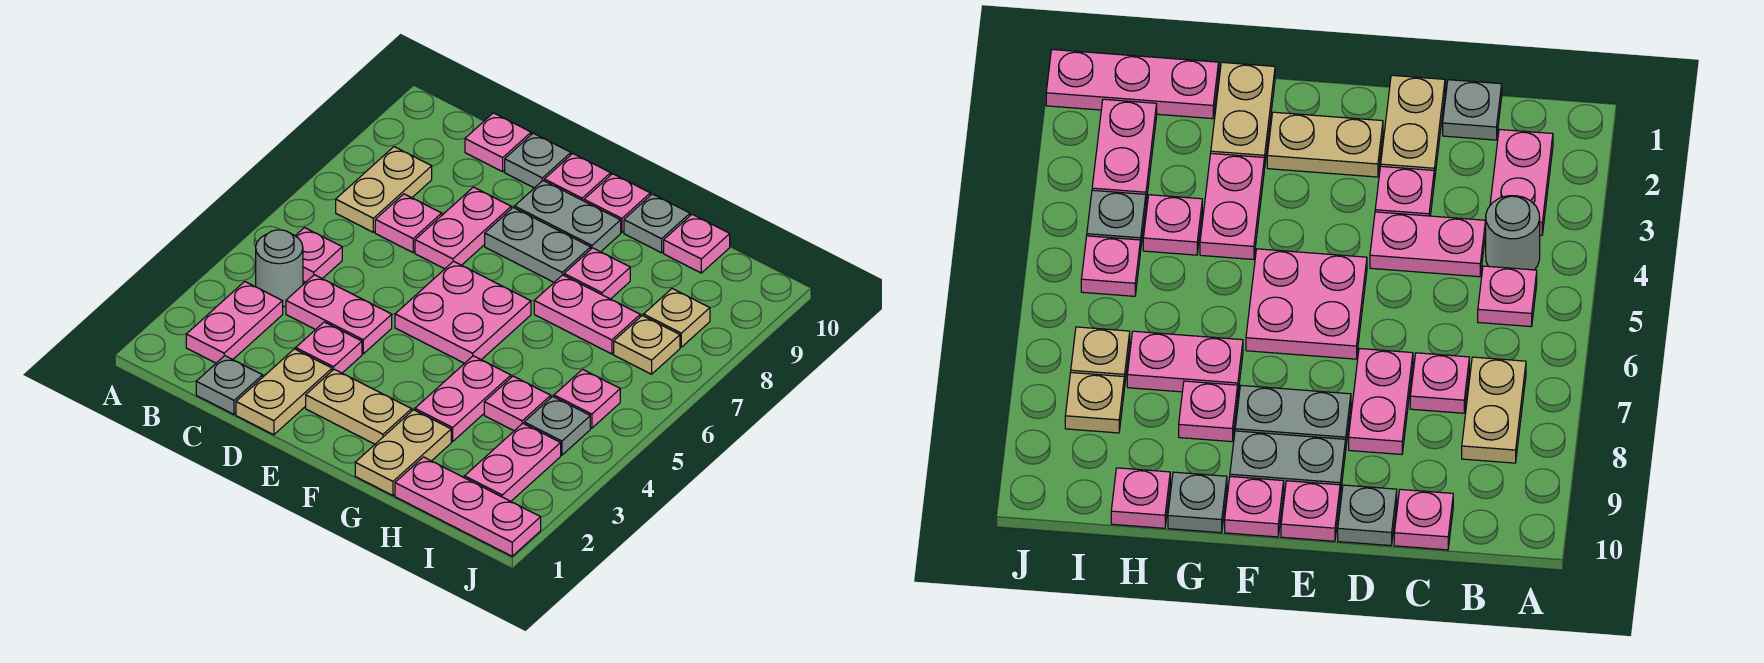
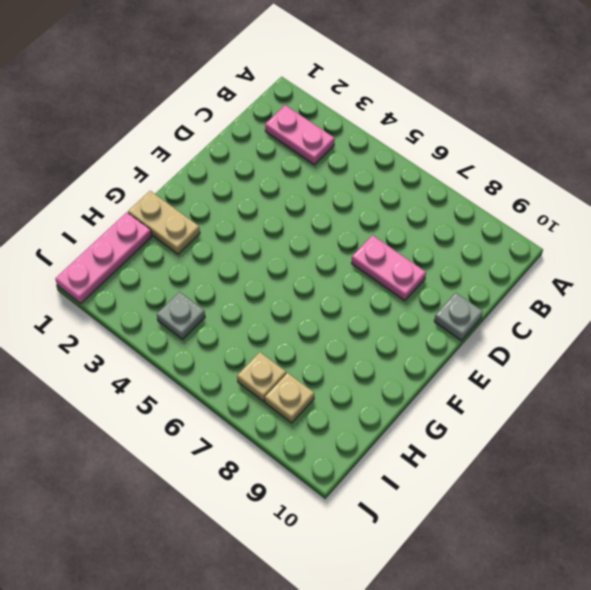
none -> grey 1x1 round brick [256,230,303,307]
none -> pink 1x1 plate [295,228,342,282]
none -> tan 1x2 plate [336,147,432,232]
none -> grey 1x1 plate [196,356,263,414]

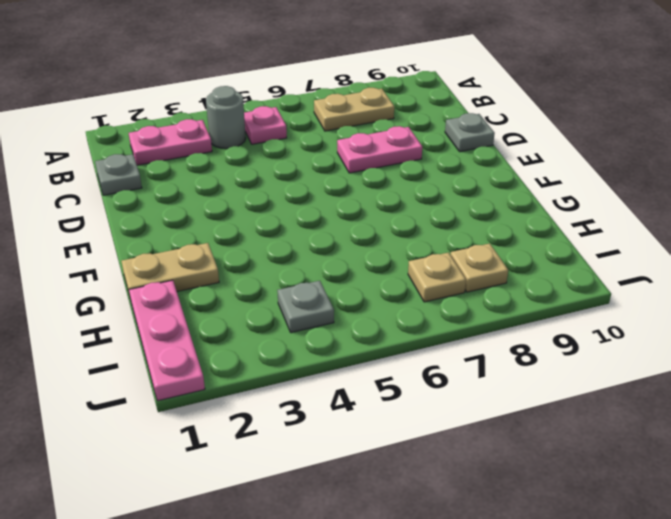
none -> pink 1x2 plate [286,275,392,354]
none -> pink 1x1 plate [375,194,442,252]
none -> pink 1x1 plate [465,113,531,172]
none -> tan 1x2 plate [236,349,332,435]

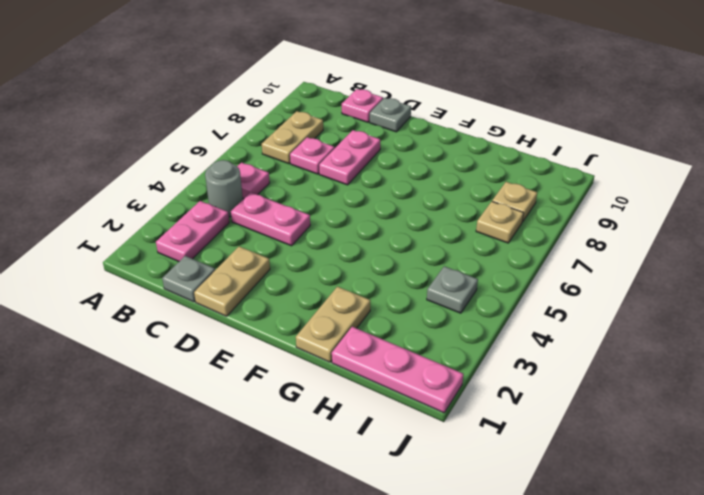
none -> pink 1x1 plate [296,322,362,373]
none -> tan 1x2 plate [306,369,412,444]
none -> pink 2x2 plate [395,261,531,363]
none -> grey 1x2 plate [485,207,591,282]

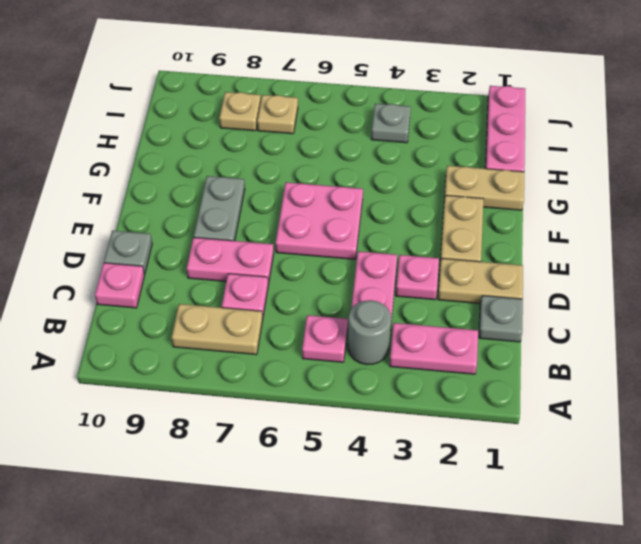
none -> grey 1x2 plate [515,181,621,252]
none -> pink 1x1 plate [544,154,611,201]
none -> pink 1x1 plate [584,174,650,233]
none -> pink 1x2 plate [415,356,511,442]

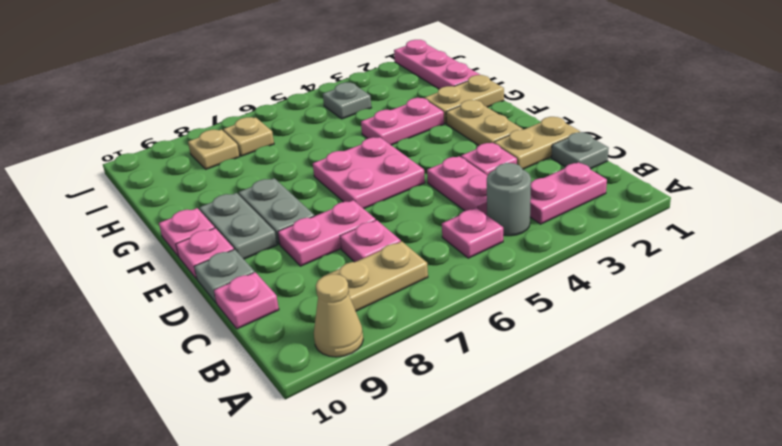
tan 1x1 cone [314,274,363,357] -> none
none -> pink 1x2 plate [534,275,640,354]
none -> pink 1x1 plate [564,248,630,299]
none -> grey 1x1 plate [624,194,690,253]
none -> pink 1x1 plate [484,376,551,431]

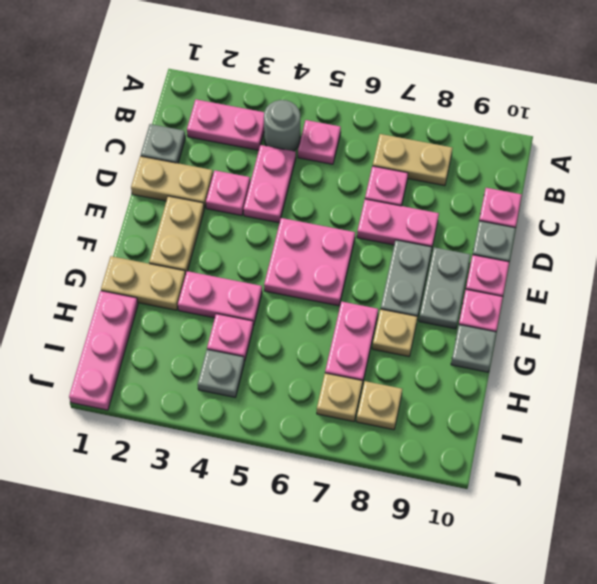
tan 1x1 plate [372,309,418,356] -> pink 1x1 plate [564,248,630,299]
none -> pink 1x1 plate [664,214,730,273]
none -> pink 1x2 plate [465,423,561,501]
none -> pink 1x1 plate [554,369,620,428]

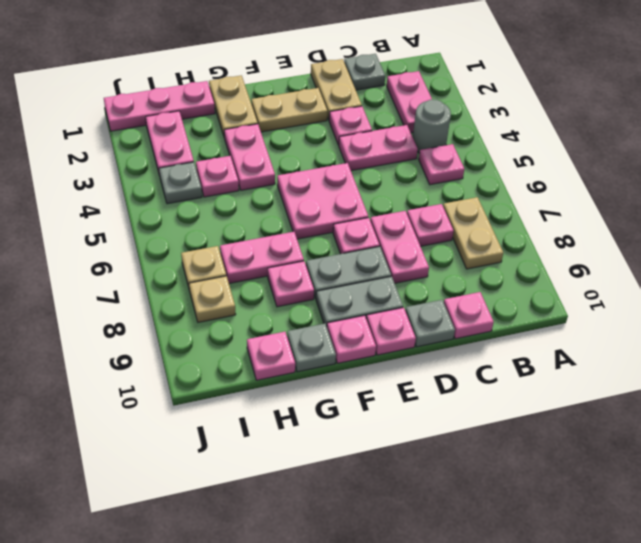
pink 1x1 plate [333,218,380,254] -> pink 1x1 plate moved to [554,369,620,428]

